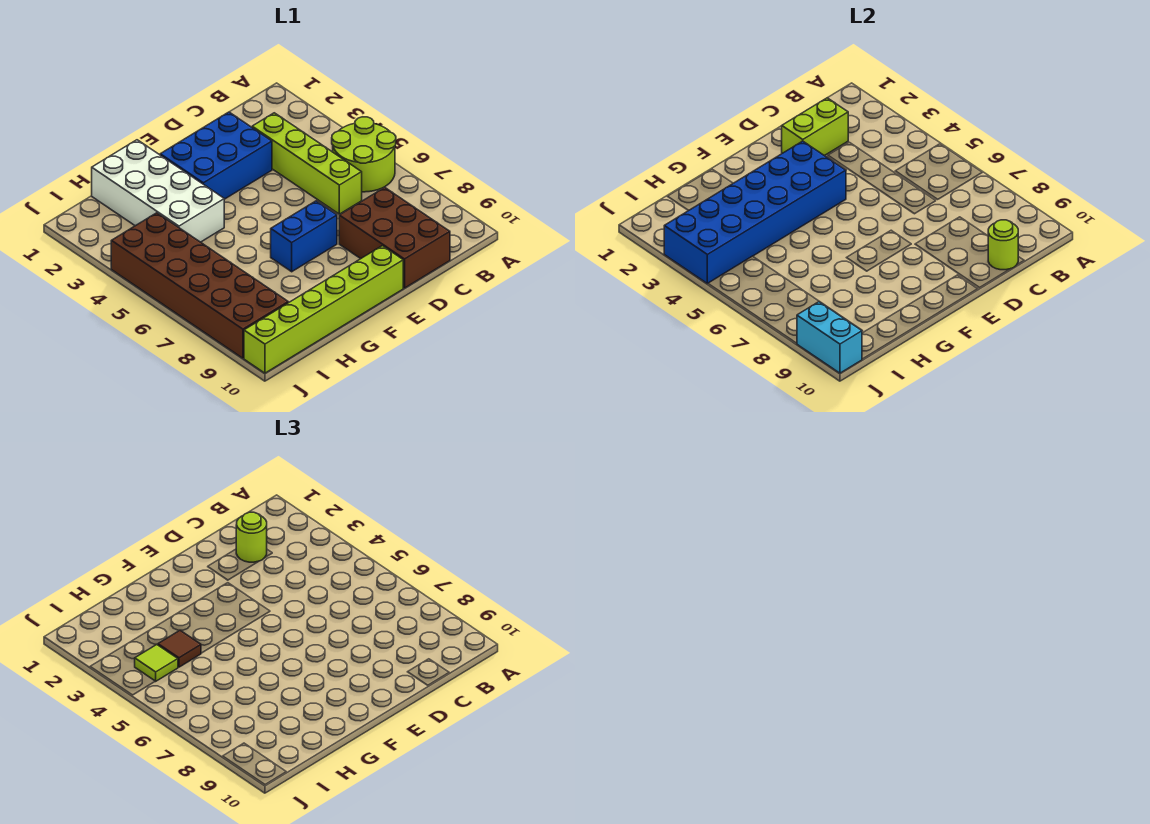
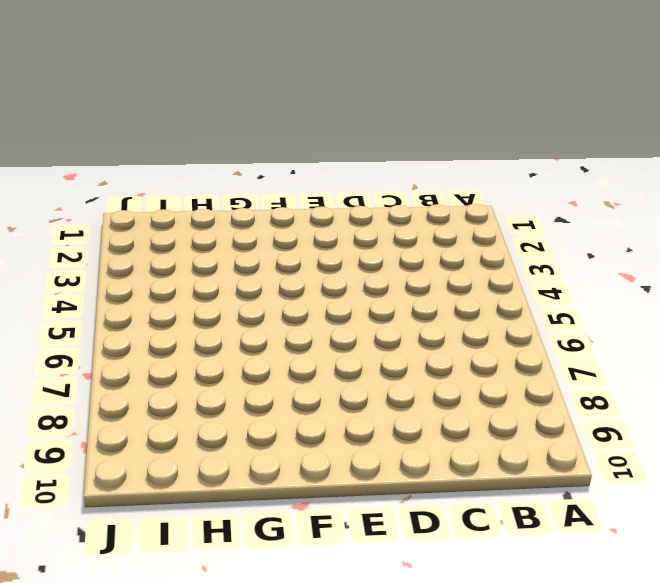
none -> lime 2x2 round brick [332,117,396,192]
none -> lime 1x4 brick [252,113,362,214]
none -> brown 2x3 brick [339,187,450,288]

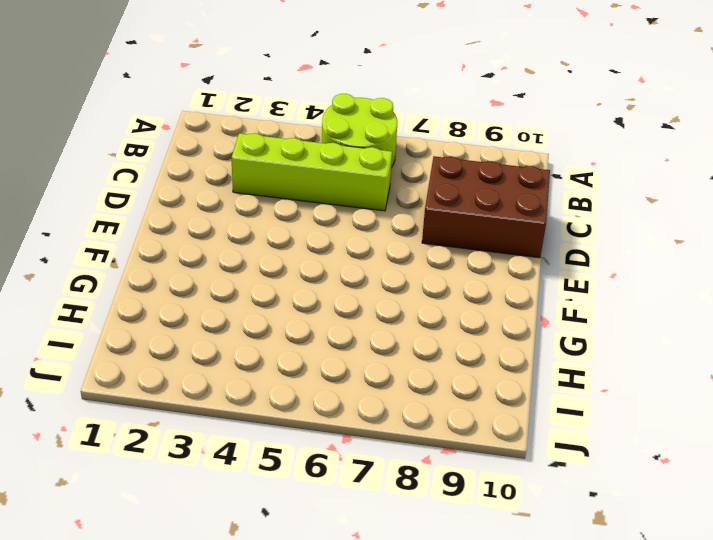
none -> blue 2x3 brick [160,112,272,199]
none -> blue 1x2 brick [271,201,337,272]
none -> lime 1x6 brick [244,246,403,373]

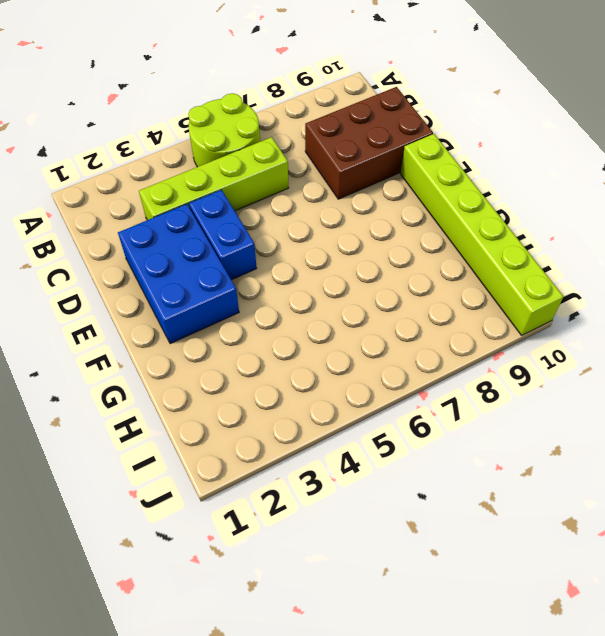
blue 1x2 brick [189,190,257,280] -> blue 1x2 brick moved to [271,201,337,272]
none -> white 2x4 brick [92,140,224,242]
none -> brown 2x6 brick [111,213,288,358]
none -> lime 1x2 brick [782,98,848,156]

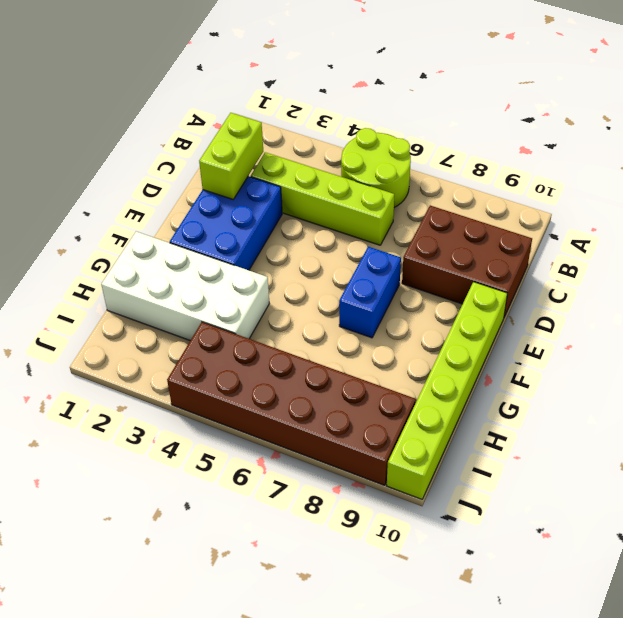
none -> lime 1x1 round brick [988,220,1018,270]
none -> blue 2x6 brick [664,141,846,284]
none -> cyan 1x2 brick [797,302,862,373]

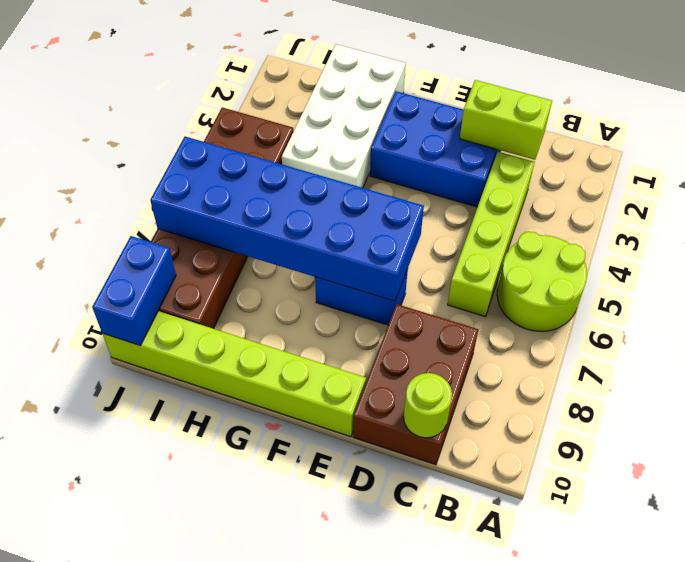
blue 2x6 brick [150,137,424,301] -> blue 2x6 brick moved to [664,141,846,284]
blue 1x2 brick [92,236,176,346] -> cyan 1x2 brick [797,302,862,373]
none -> lime 1x1 round brick [236,512,267,562]
none -> brown 1x1 tile [158,630,201,667]
none -> lime 1x1 tile [135,644,178,681]

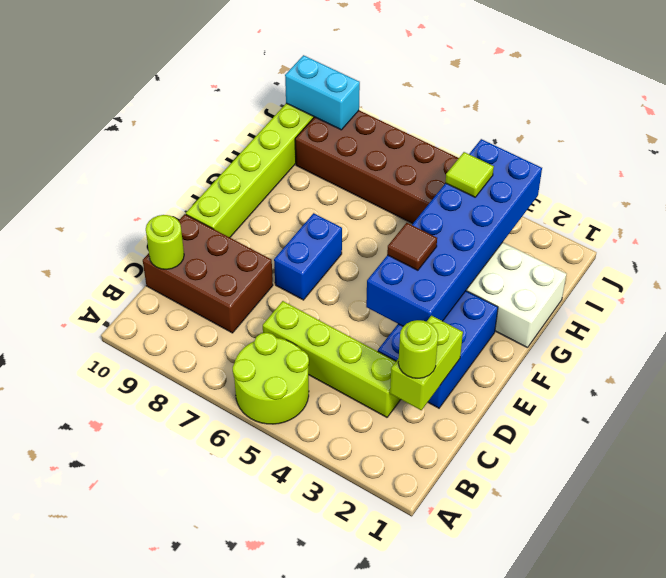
brown 1x1 tile [387,223,437,270] -> brown 1x1 tile moved to [158,630,201,667]

